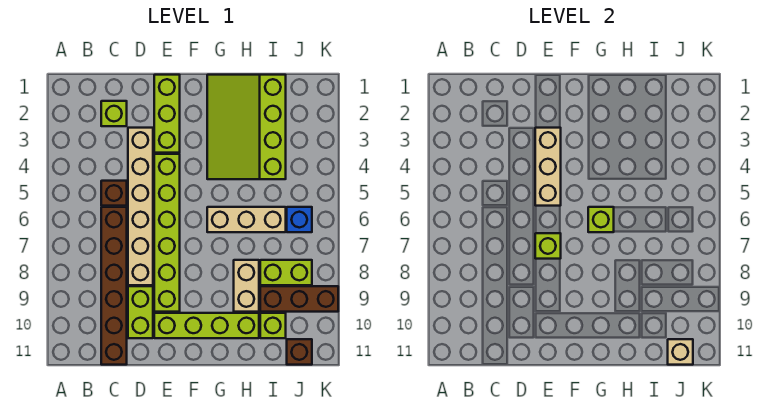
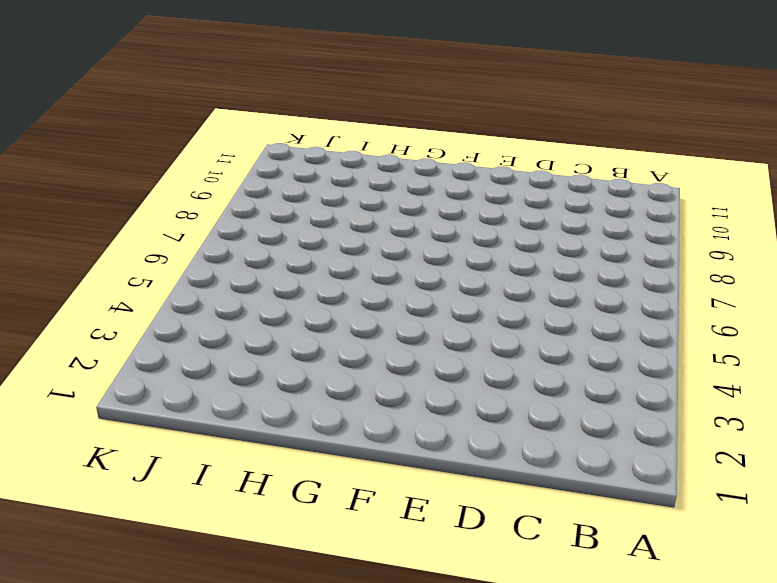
none -> lime 1x1 brick [101,101,127,126]
none -> brown 1x1 brick [101,181,127,206]
none -> brown 1x6 brick [101,207,127,365]

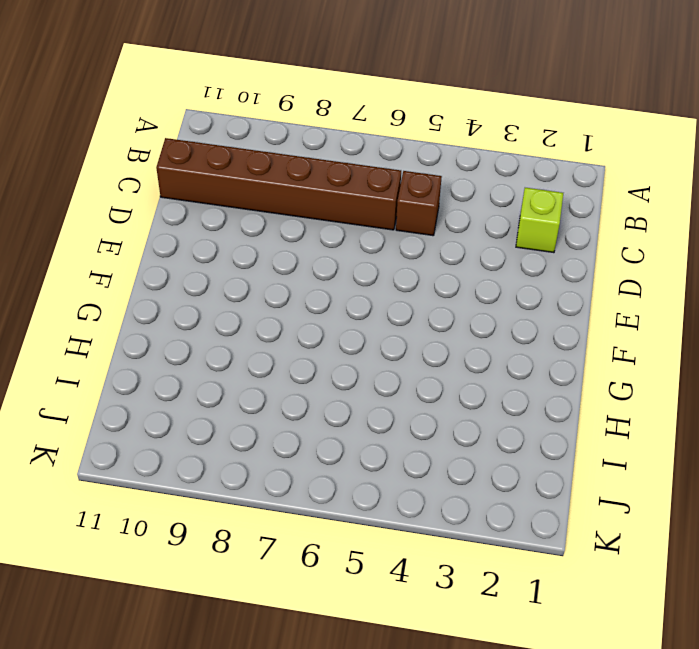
none -> tan 1x6 brick [128,128,153,285]
none -> lime 1x2 brick [128,286,153,338]
none -> lime 1x3 brick [154,75,180,153]

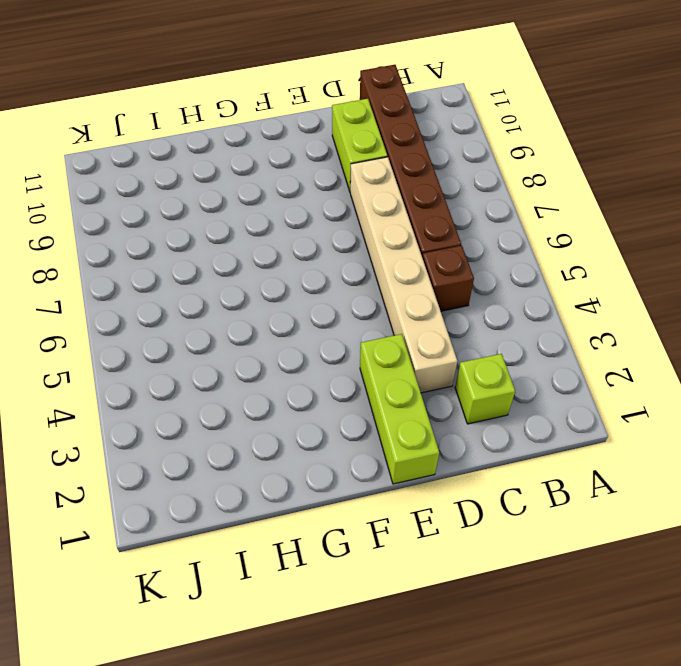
none -> lime 1x6 brick [154,154,180,312]
none -> lime 1x4 brick [154,313,259,338]
none -> lime 3x4 slope [207,75,286,179]

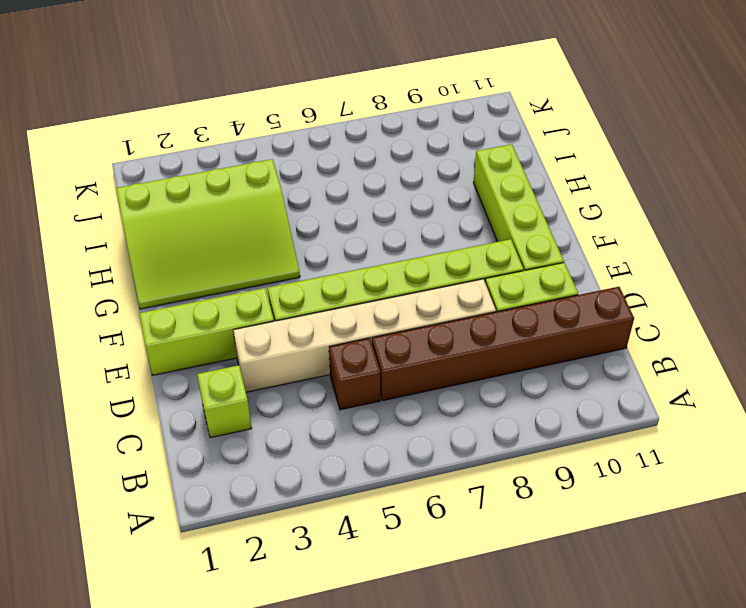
none -> tan 1x3 brick [207,207,286,232]
none -> tan 1x2 brick [234,260,259,312]
none -> lime 1x2 brick [260,260,312,285]

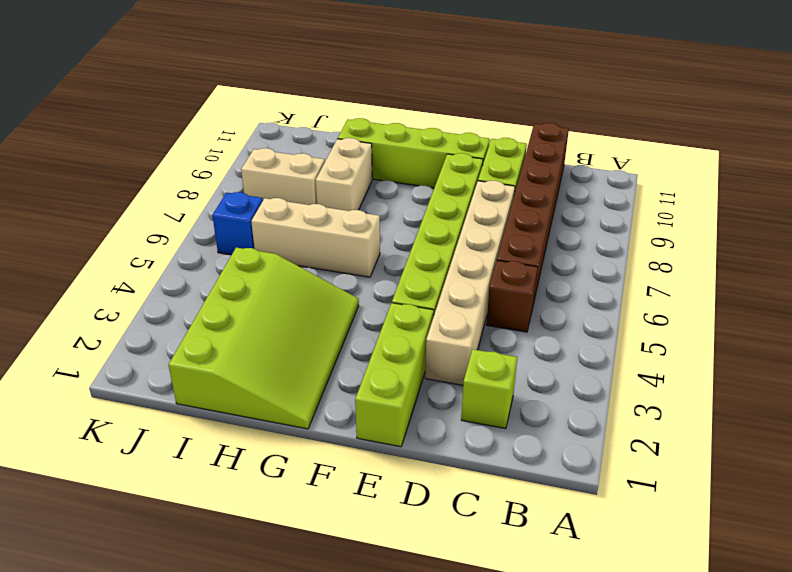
tan 1x2 brick [241,148,325,205] -> lime 1x2 brick [260,260,312,285]
none -> brown 1x3 brick [260,286,338,312]
none -> lime 1x1 brick [260,313,286,338]
none -> brown 1x1 brick [287,339,312,365]

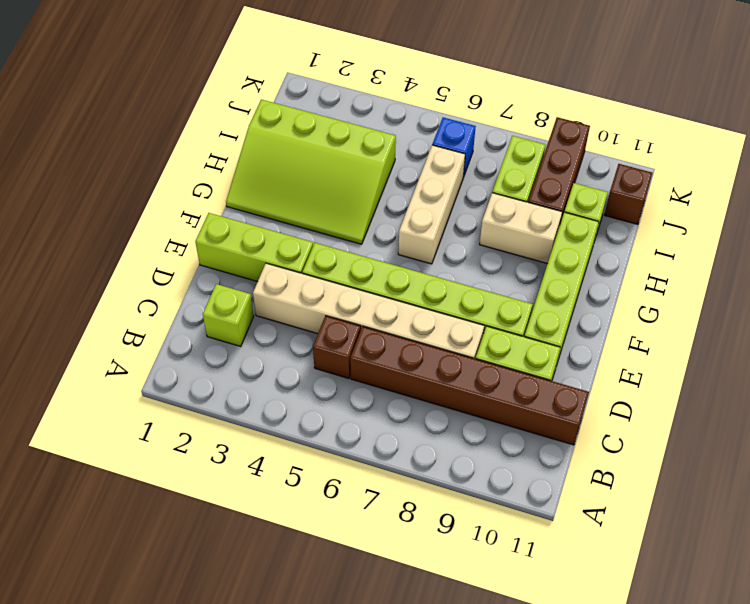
none -> tan 1x3 brick [535,128,561,206]
none -> lime 1x1 brick [535,233,561,259]
none -> lime 1x1 brick [588,207,614,232]

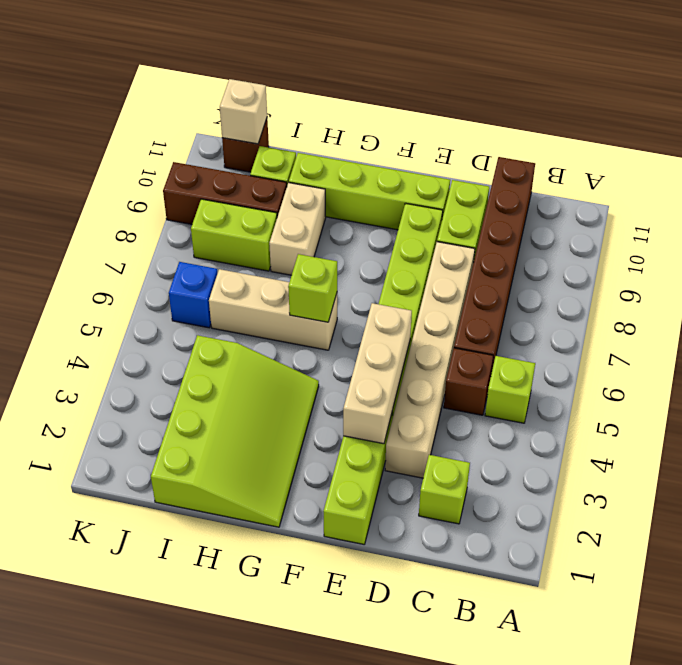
lime 1x1 brick [485,356,535,423] -> lime 1x1 brick moved to [535,233,561,259]

